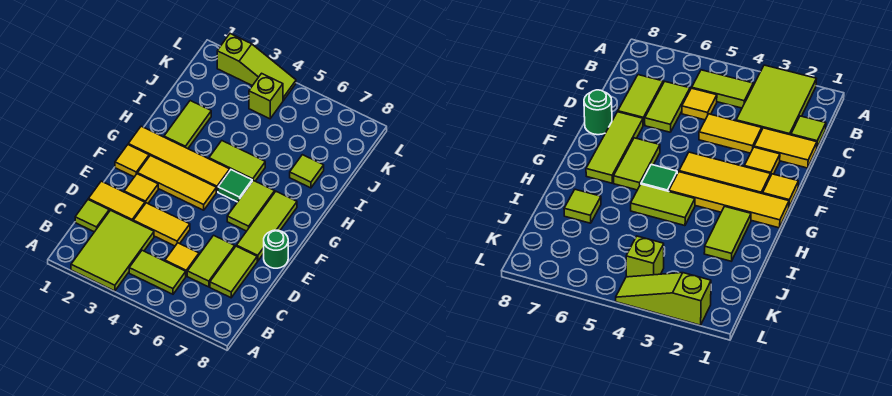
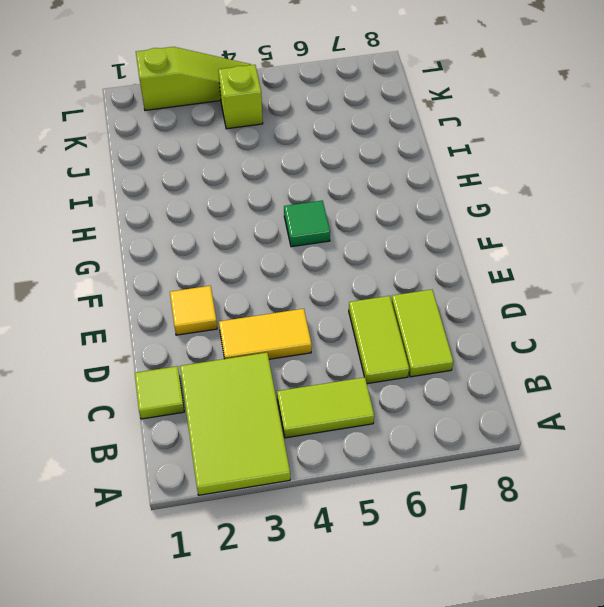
none -> yellow 1x1 tile [165,243,199,276]
none -> yellow 1x2 tile [88,181,145,221]
none -> lime 1x3 tile [236,192,297,261]

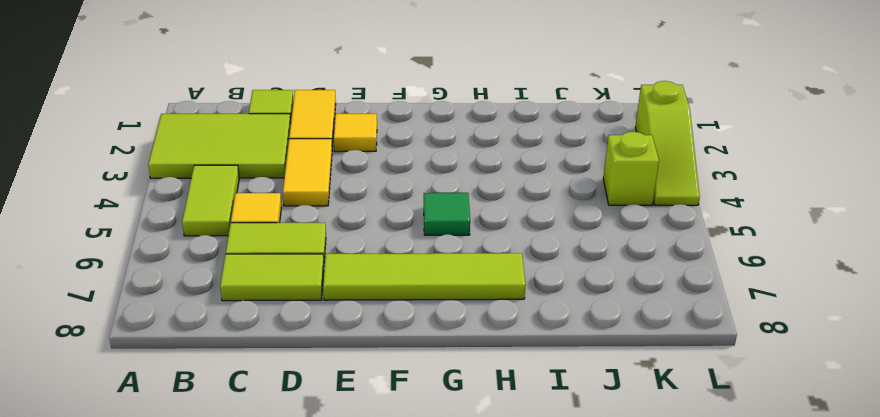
lime 1x4 tile [323,253,525,300] -> lime 1x3 tile [236,192,297,261]
none -> green 1x1 round brick [264,230,288,268]
none -> yellow 1x1 tile [115,145,149,177]
none -> yellow 1x3 tile [138,155,216,210]

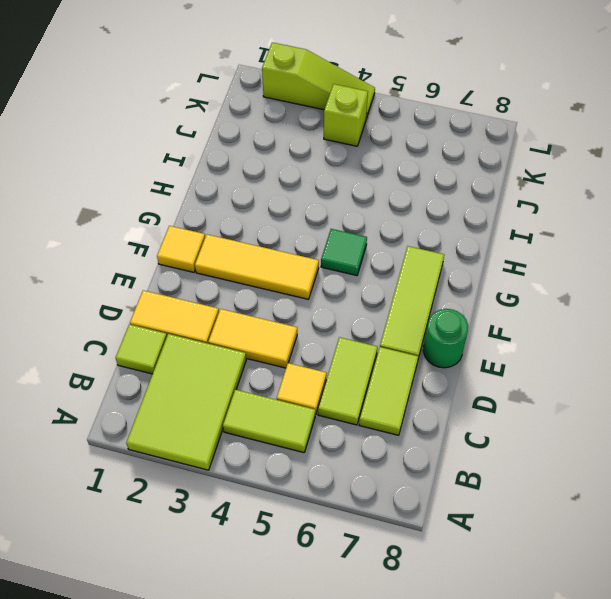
none -> yellow 1x1 tile [124,174,158,203]
none -> lime 1x2 tile [227,180,275,231]
none -> yellow 1x4 tile [128,126,230,192]

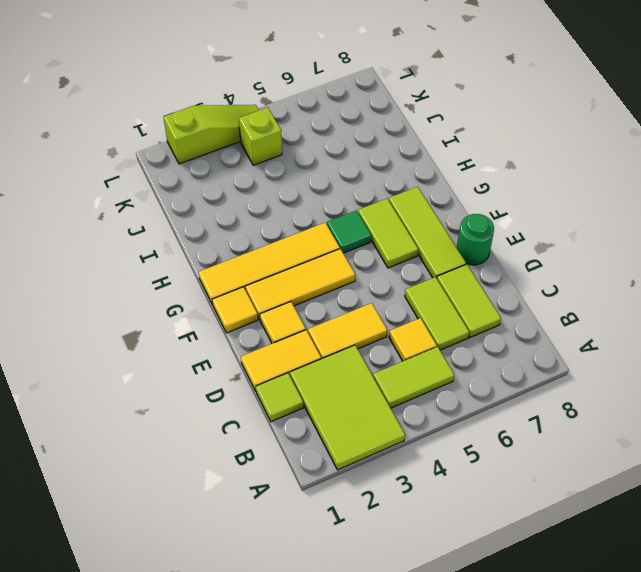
none -> lime 1x2 tile [164,101,211,149]
none -> lime 1x2 tile [209,141,265,181]
none -> lime 1x1 tile [290,155,324,188]

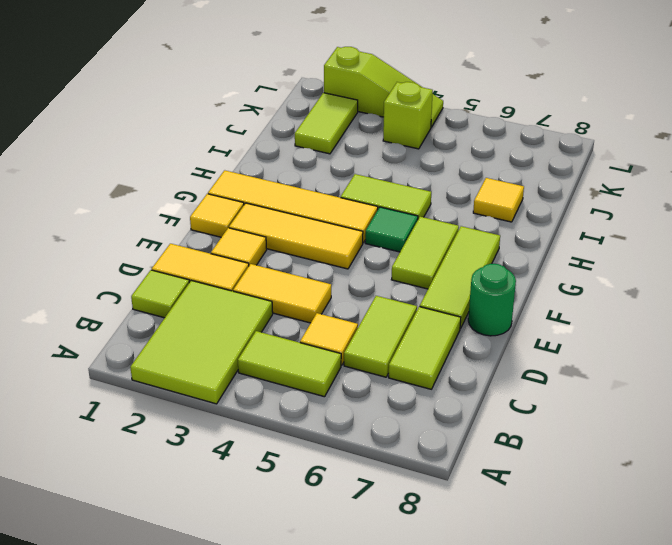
yellow 1x1 tile [473,178,524,222] -> lime 1x1 tile [290,155,324,188]
lime 1x2 tile [295,93,358,154] -> lime 1x2 tile moved to [164,101,211,149]

